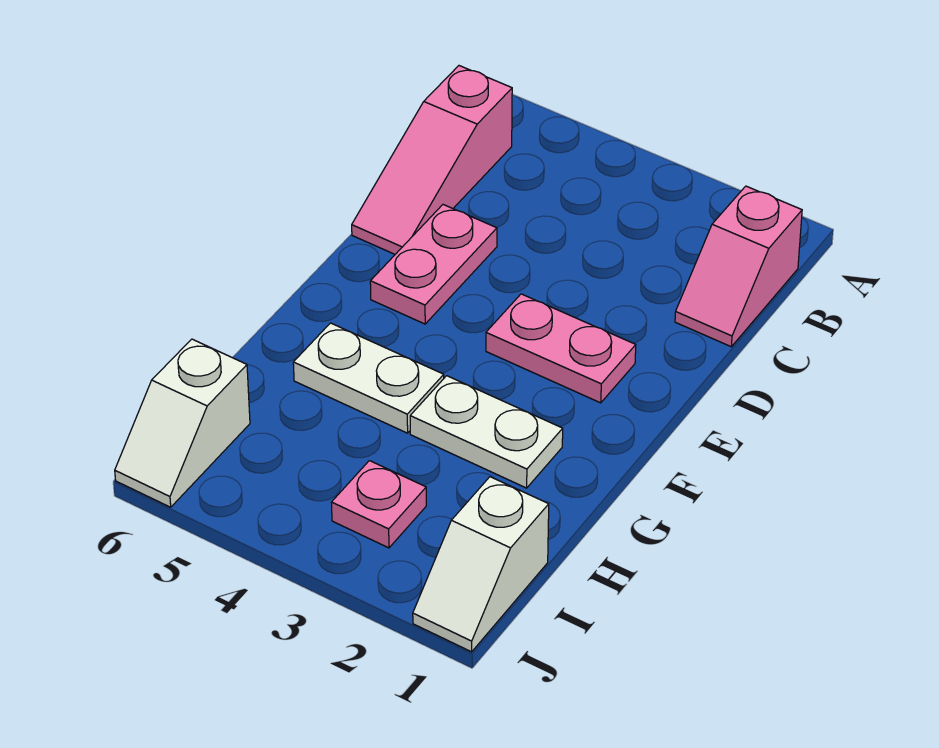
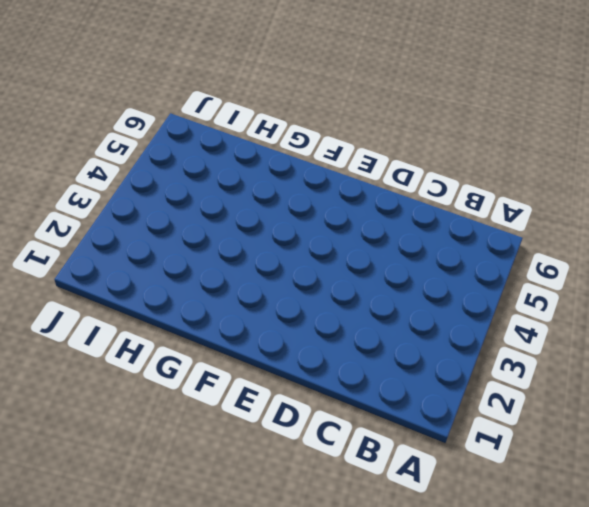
none -> pink 1x2 slope [675,186,802,347]
none -> pink 1x3 slope [352,66,512,254]

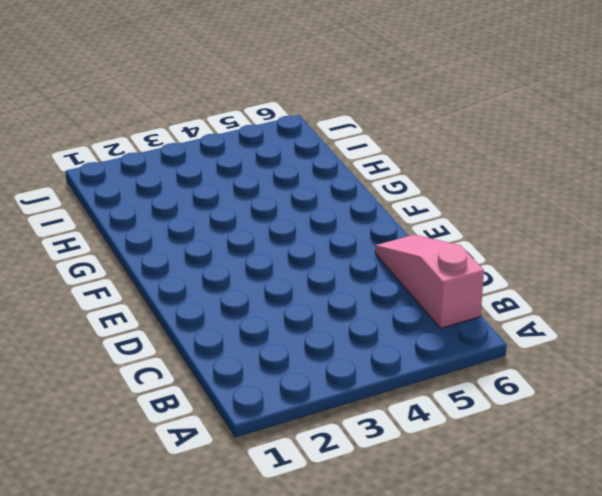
none -> pink 1x2 slope [675,186,802,347]
none -> pink 1x2 plate [370,205,497,324]

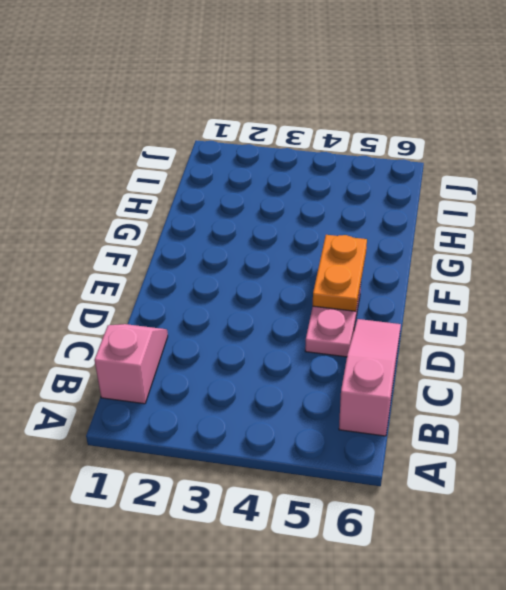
orange 1x2 plate [313,235,367,311] -> none
none -> pink 1x2 plate [486,294,636,403]
none -> white 1x2 plate [410,376,563,488]

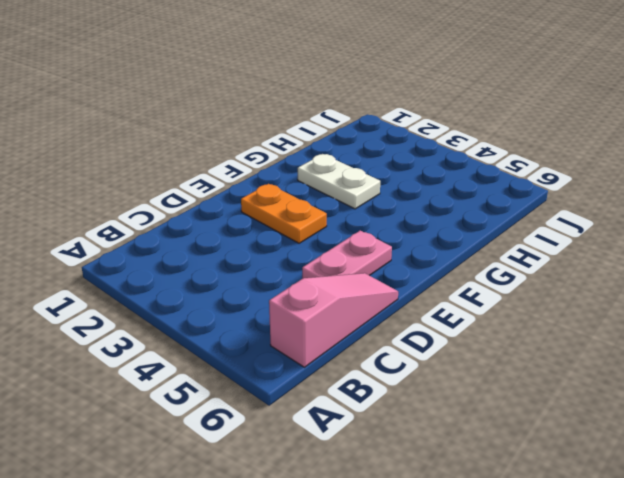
orange 1x2 plate [241,184,327,243] -> pink 1x2 plate [486,294,636,403]
none -> pink 1x2 slope [675,186,802,347]
none -> white 1x2 plate [293,323,444,433]

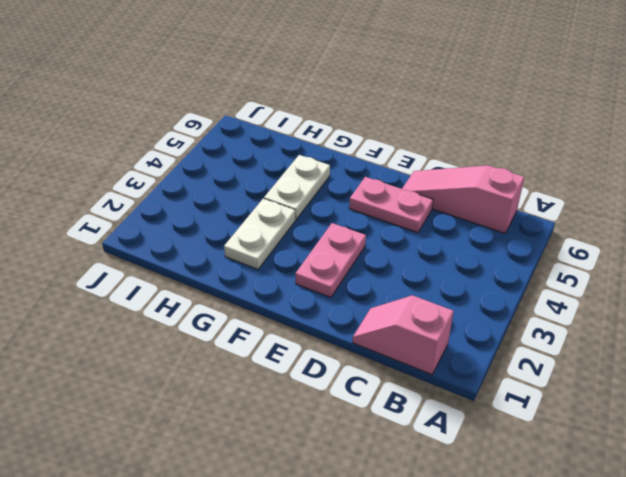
none -> white 1x2 slope [413,477,549,652]
none -> pink 1x1 plate [331,461,426,548]

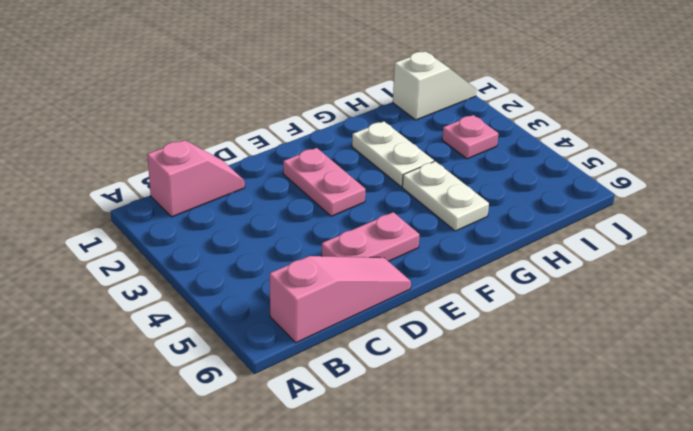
none -> white 1x2 slope [115,339,250,507]

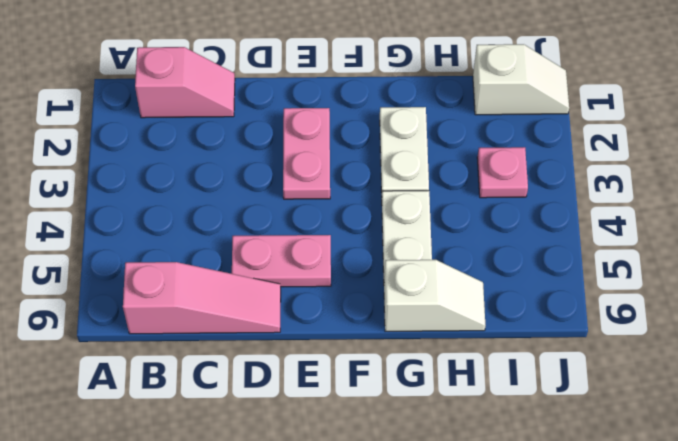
white 1x2 slope [384,260,485,331] -> white 1x2 slope moved to [115,339,250,507]

